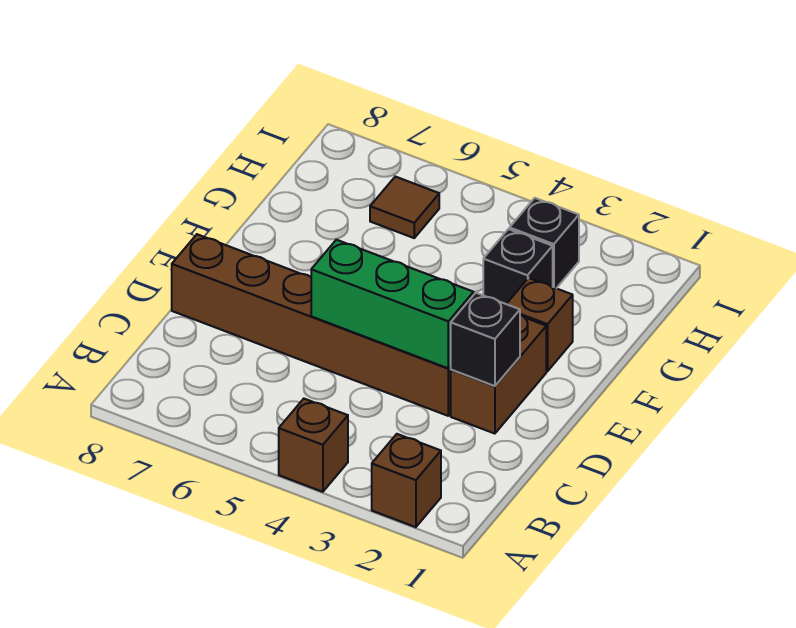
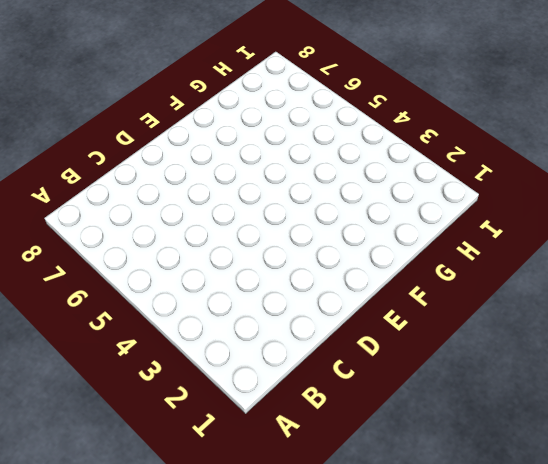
none -> brown 1x1 brick [372,434,441,527]
none -> brown 1x1 brick [279,399,348,492]

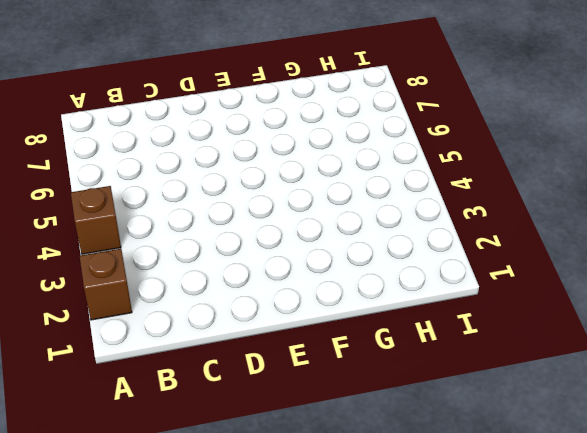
none -> brown 1x2 brick [451,315,546,434]
none -> brown 1x6 brick [172,234,451,416]

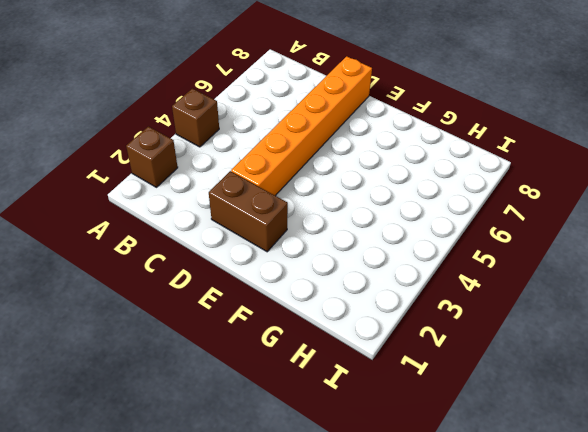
orange 1x6 brick [231,56,372,196] -> brown 1x6 brick [172,234,451,416]
none -> brown 1x1 brick [507,278,573,371]
none -> black 1x1 brick [483,229,553,304]

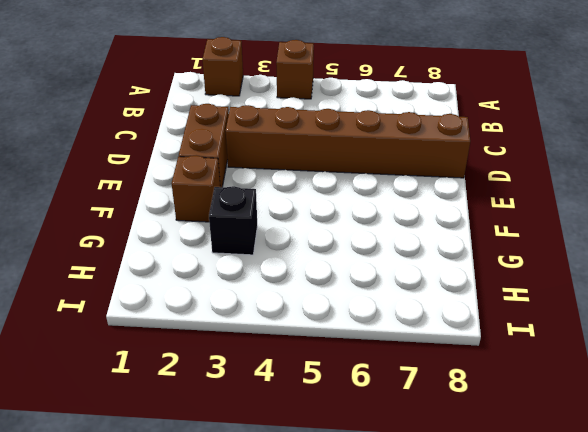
none -> black 1x1 brick [510,198,579,288]
none -> brown 1x1 tile [370,177,439,238]

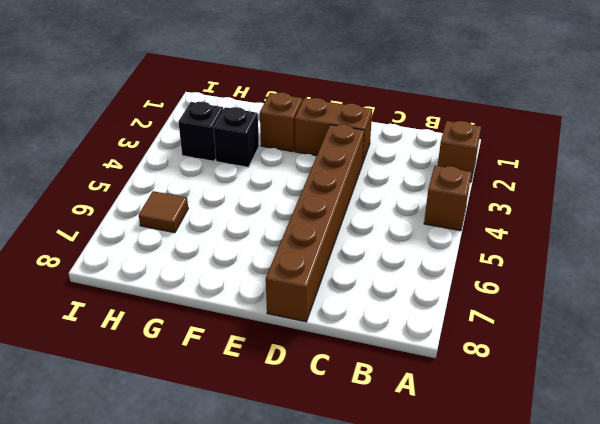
none -> black 1x1 brick [451,293,520,386]
none -> green 1x3 brick [311,240,474,368]

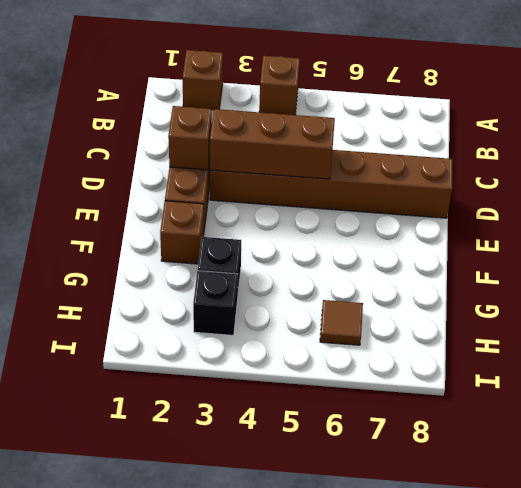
brown 1x1 brick [168,106,212,170] -> black 1x1 brick [451,293,520,386]
brown 1x3 brick [210,109,335,179] -> green 1x3 brick [311,240,474,368]

